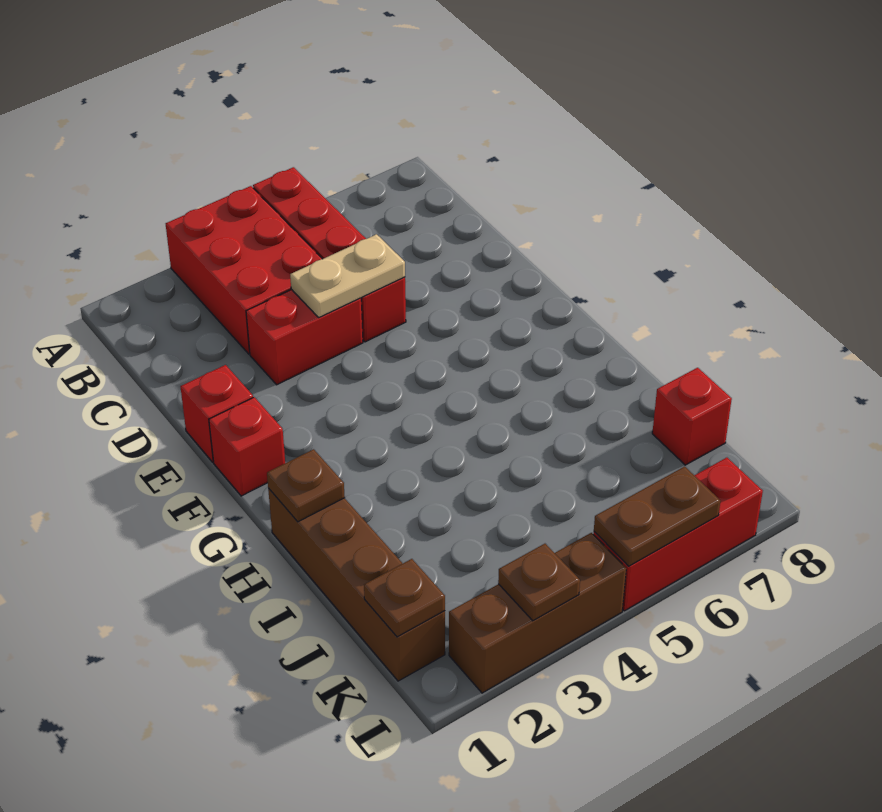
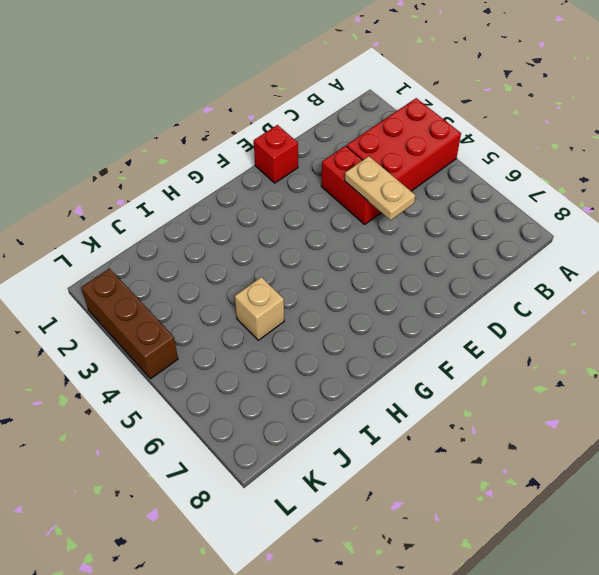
tan 1x1 brick [235,277,284,340] -> none
none -> red 1x4 brick [253,167,406,342]
none -> red 1x1 brick [209,397,285,496]
none -> brown 1x4 brick [268,488,445,681]

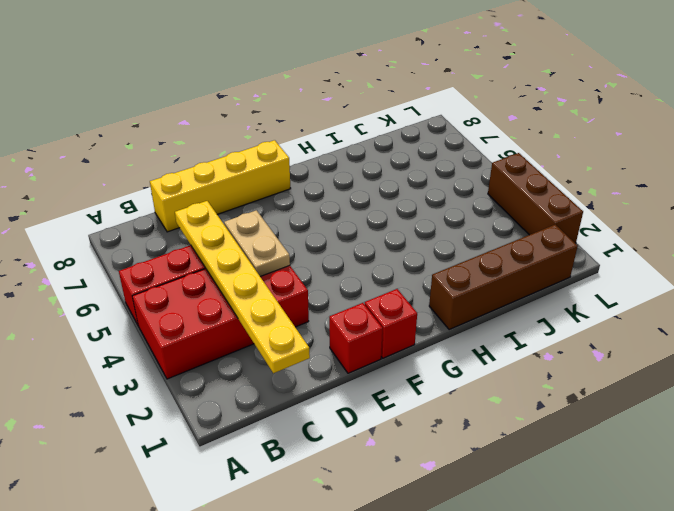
yellow 1x6 plate [175,201,310,373] -> none
yellow 1x4 brick [150,140,291,232] -> none
none -> red 1x1 brick [652,368,732,465]
none -> red 1x3 brick [593,458,763,611]
none -> brown 1x1 plate [267,449,345,522]

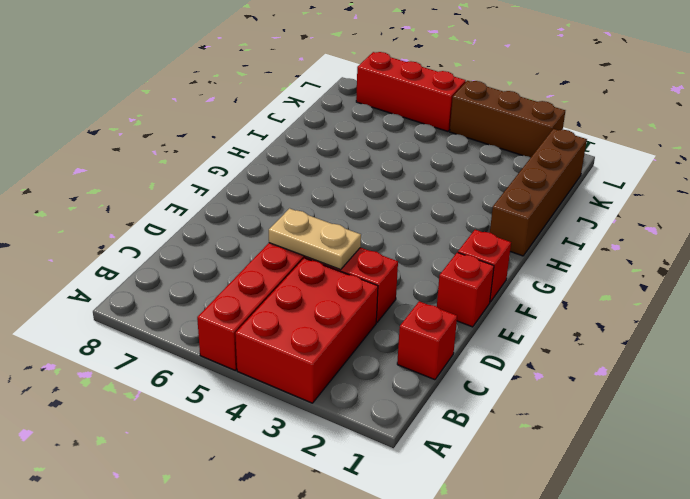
red 1x1 brick [397,301,457,380] -> red 1x1 brick moved to [652,368,732,465]
none -> brown 1x1 plate [267,449,345,522]
none -> brown 1x1 plate [364,559,445,637]
none -> brown 1x1 plate [498,544,580,621]

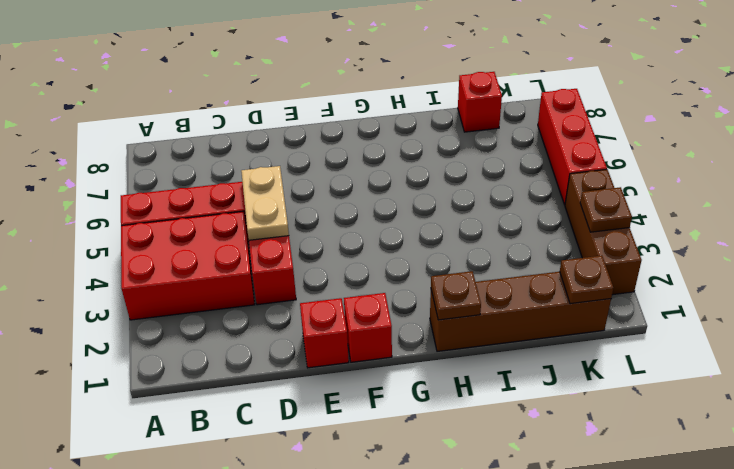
none -> brown 1x2 plate [594,467,720,566]

